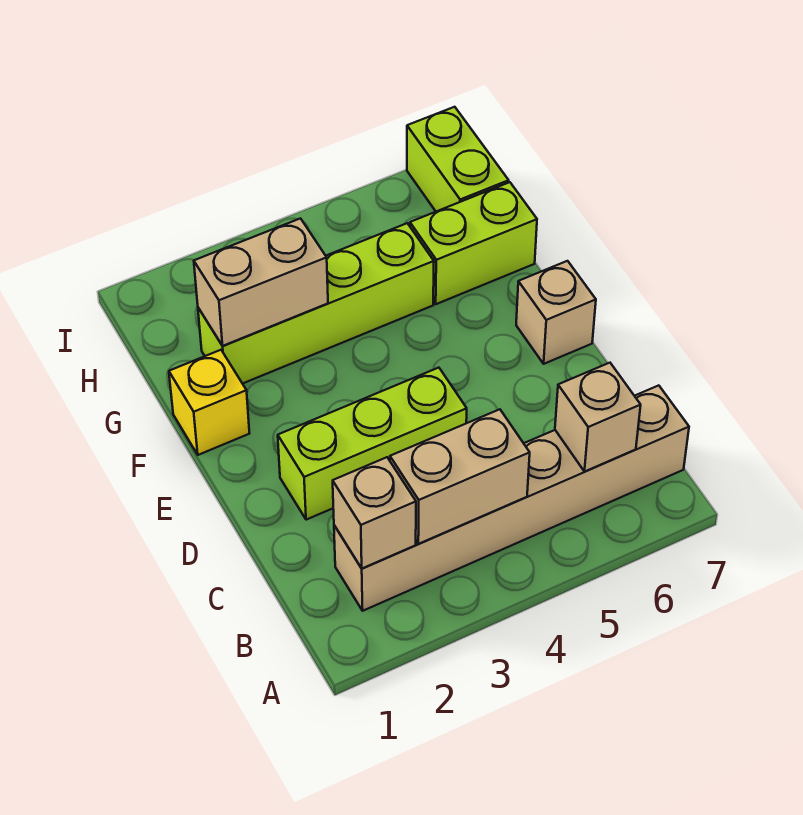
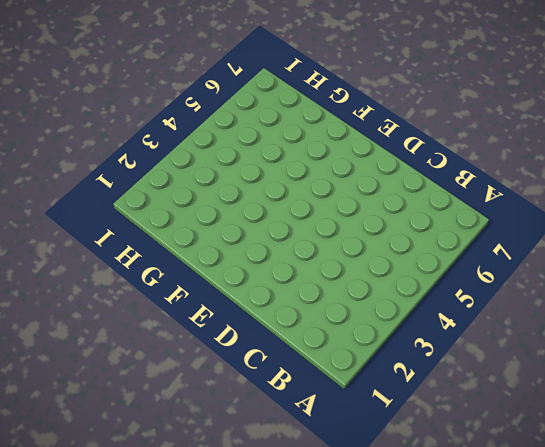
none -> tan 1x6 brick [334,385,689,611]
none -> lime 1x3 brick [278,368,467,520]

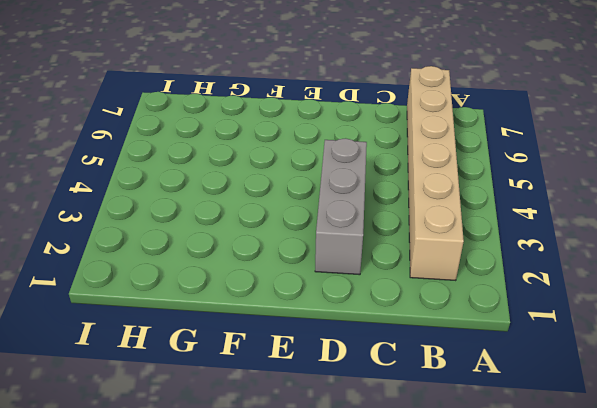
grey 1x3 brick [315,138,367,275] -> lime 1x3 brick [278,368,467,520]
none -> tan 1x1 brick [516,261,596,364]
none -> yellow 1x1 brick [169,350,249,455]

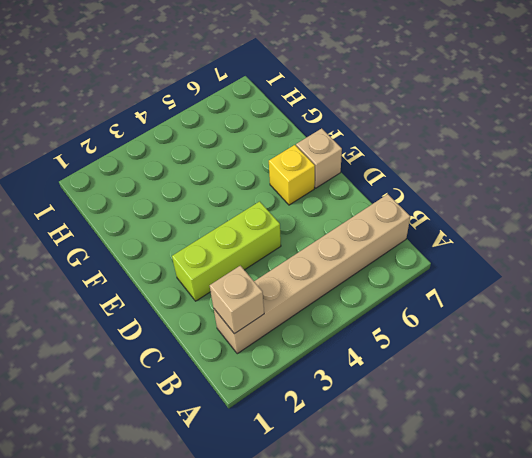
yellow 1x1 brick [269,145,315,205] -> yellow 1x1 brick moved to [169,350,249,455]
none -> lime 1x4 brick [198,223,434,384]
none -> lime 1x2 brick [410,182,537,304]

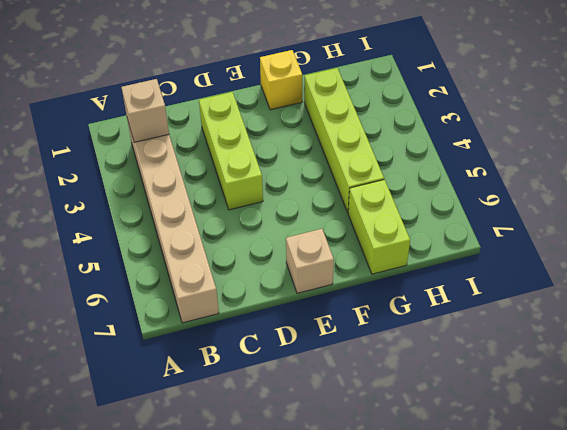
none -> lime 1x2 brick [407,107,509,211]
none -> tan 1x2 brick [390,409,530,544]

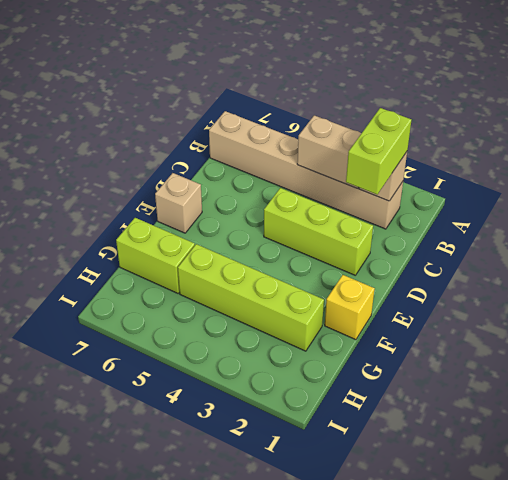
lime 1x2 brick [346,108,412,194] -> lime 1x2 brick moved to [407,107,509,211]
none -> tan 1x1 brick [555,363,641,472]
none -> tan 1x2 brick [194,219,328,346]

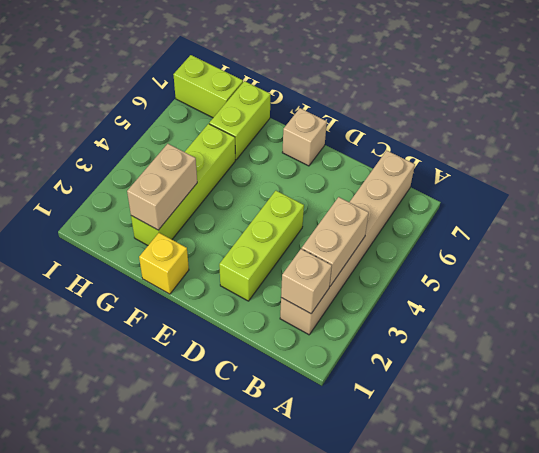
none -> tan 1x1 brick [555,363,641,472]

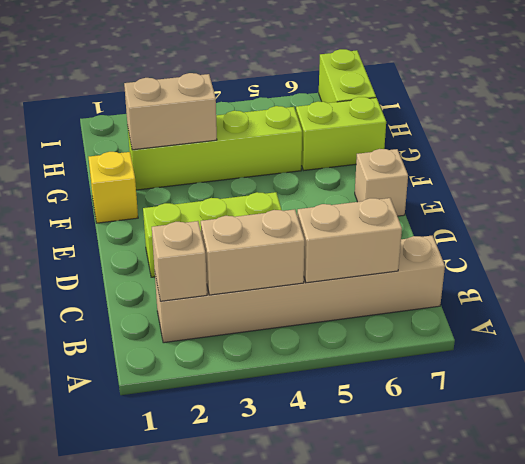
tan 1x2 brick [297,198,402,283] -> tan 1x1 brick [555,363,641,472]

